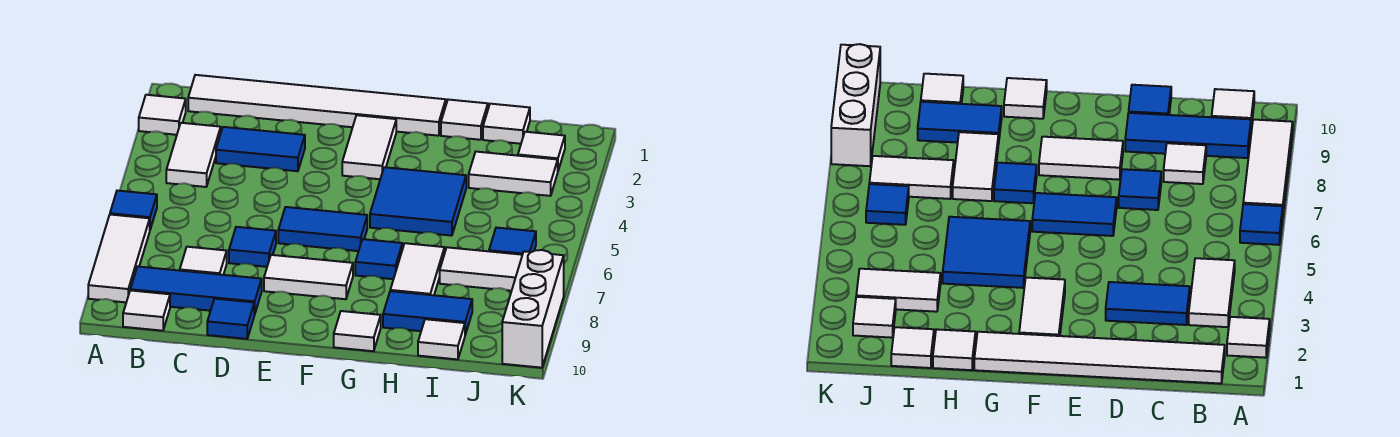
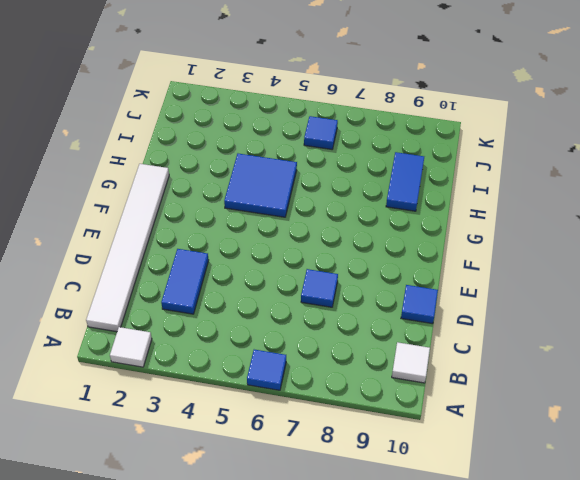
none -> white 1x3 tile [88,215,150,302]
none -> white 1x2 tile [166,123,221,187]
none -> blue 1x3 tile [130,266,262,315]

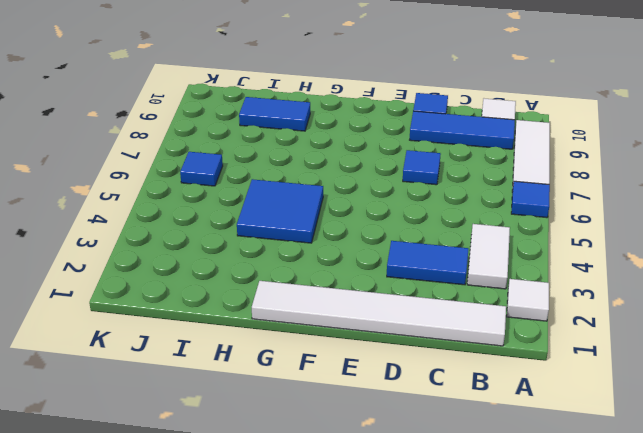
none -> white 1x1 tile [180,247,227,275]
none -> blue 1x2 tile [278,207,367,251]
none -> white 1x2 tile [264,255,353,299]

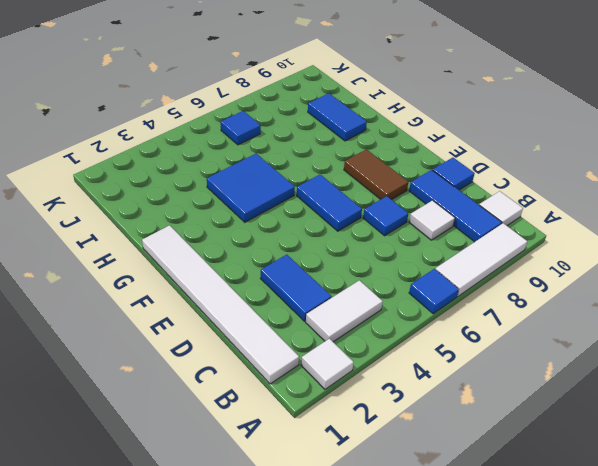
brown 1x2 tile [344,149,408,200] -> white 1x2 tile [264,255,353,299]
none -> white 1x2 tile [342,115,396,179]
none -> blue 1x1 tile [355,239,402,279]
none -> white 1x1 tile [334,311,381,351]

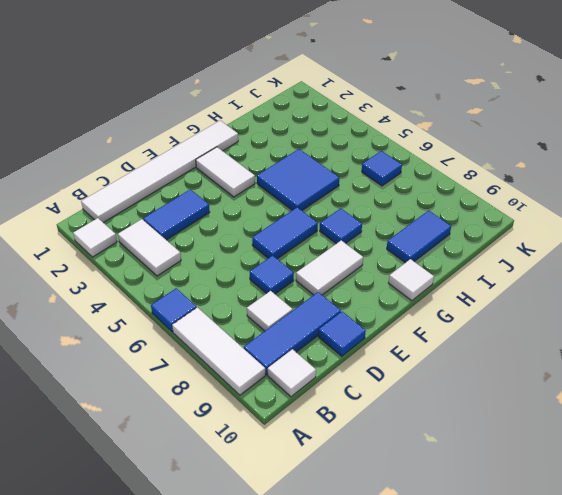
none -> white 1x1 tile [441,100,488,140]
none -> white 1x2 tile [390,243,445,295]
none -> white 1x1 tile [483,104,530,144]

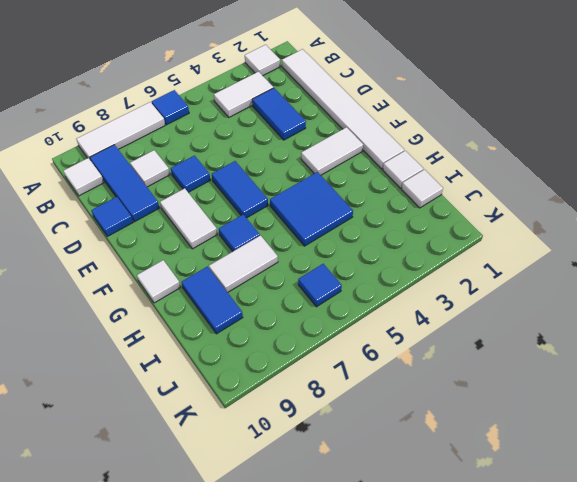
none -> white 1x2 tile [469,152,558,196]
none -> white 1x2 tile [440,247,522,291]
none -> white 1x1 tile [418,319,465,359]

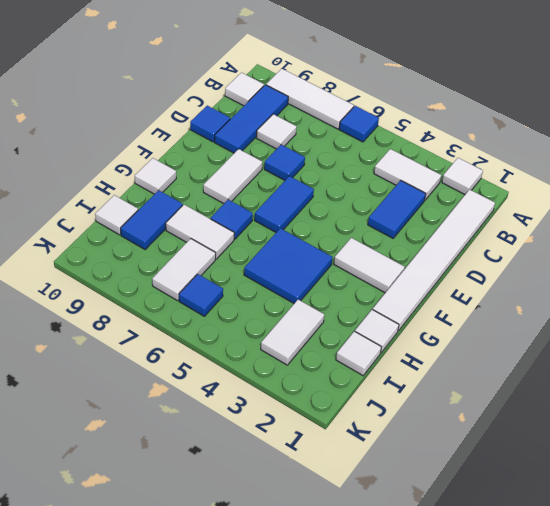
none -> white 1x1 tile [518,132,565,170]
none -> white 1x3 brick [502,250,564,368]

